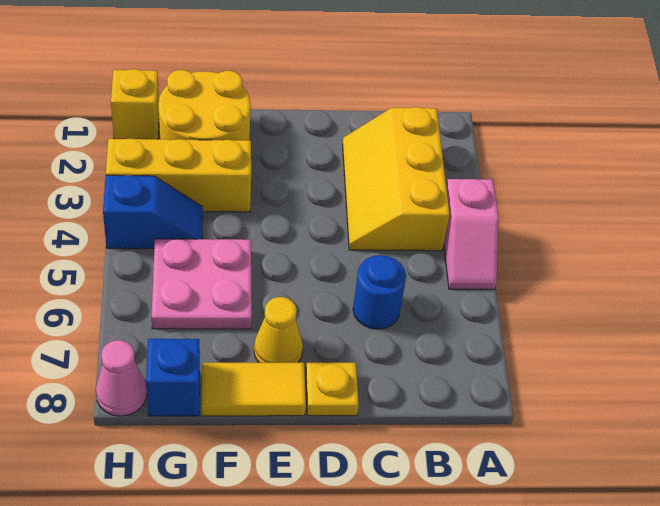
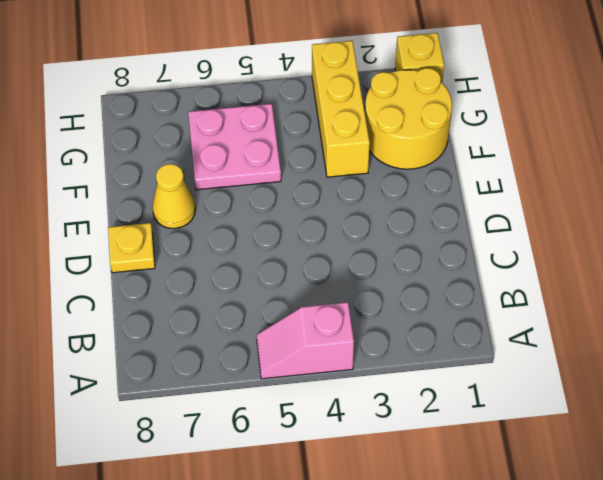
none -> yellow 2x3 slope [343,107,450,251]
none -> blue 1x1 round brick [353,255,406,329]
none -> yellow 1x2 tile [202,363,306,416]

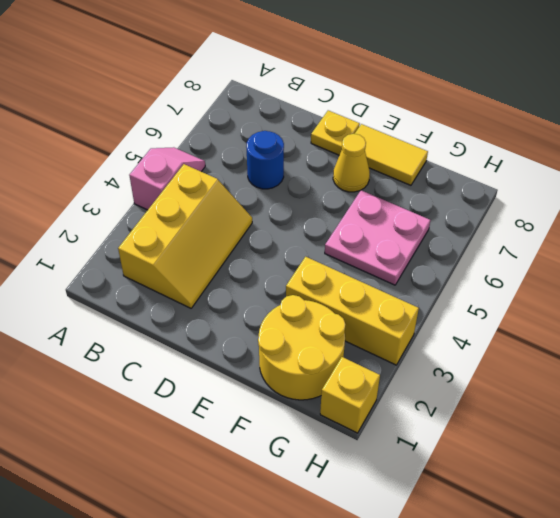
none -> blue 1x2 slope [103,175,203,249]
none -> blue 1x1 brick [146,339,200,416]
none -> pink 1x1 cone [96,340,147,416]

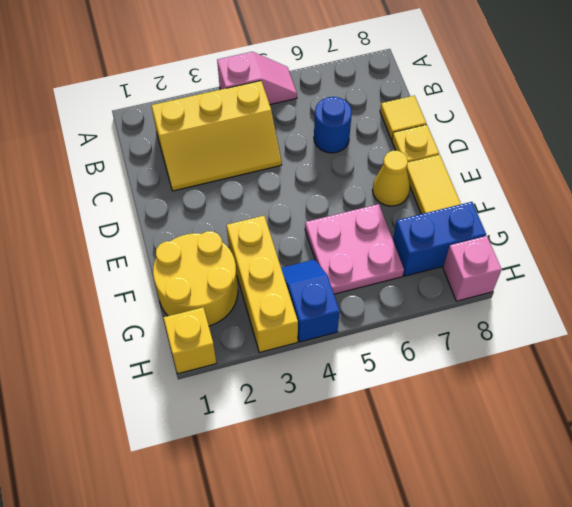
yellow 1x1 tile [380,96,426,140] -> none
blue 1x2 brick [393,202,486,276] -> blue 1x1 brick [146,339,200,416]
pink 1x1 brick [443,236,502,301] -> pink 1x1 cone [96,340,147,416]

